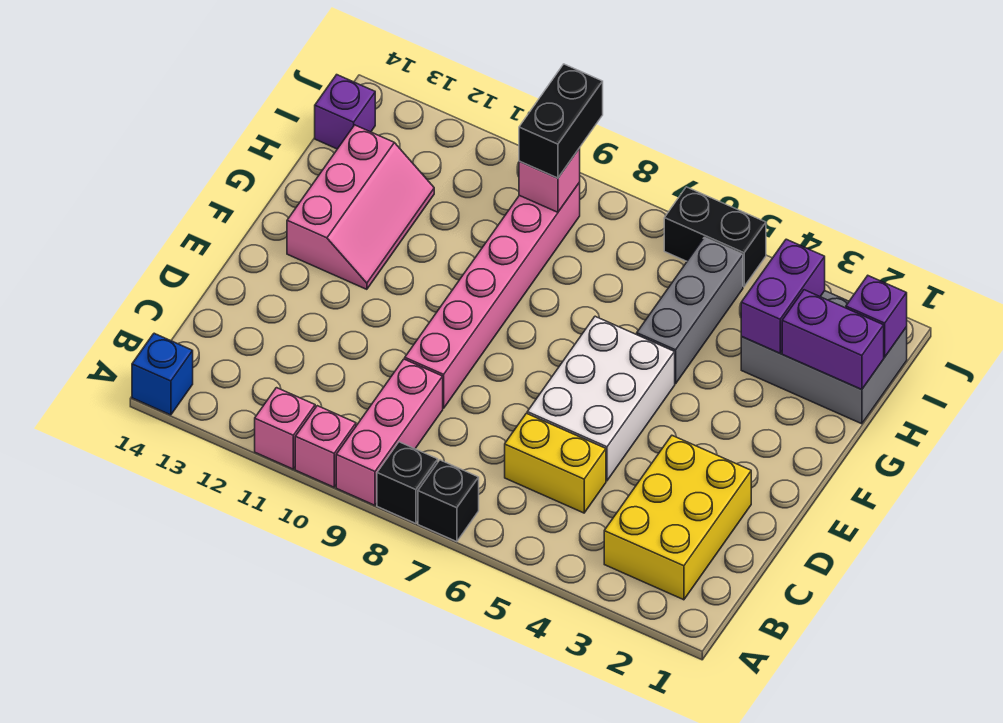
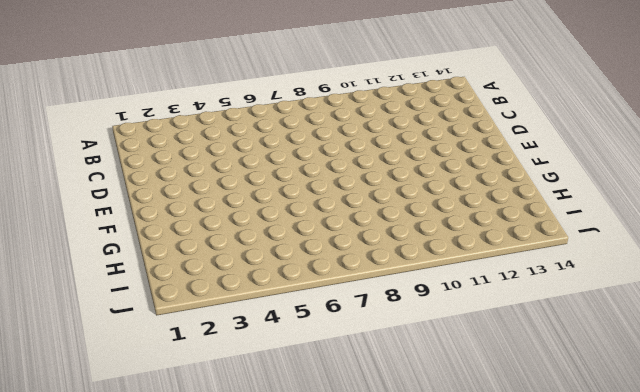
none -> black 1x1 brick [418,460,479,542]
none -> black 1x1 brick [377,442,438,523]
none -> pink 1x3 brick [336,359,443,505]

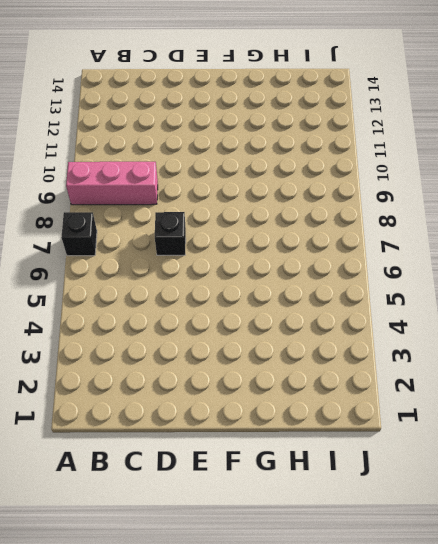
black 1x1 brick [155,212,186,255] -> black 1x1 brick moved to [377,442,438,523]
none -> pink 1x1 brick [295,406,356,487]
none -> pink 1x1 brick [255,388,315,469]
none -> blue 1x1 brick [132,333,193,415]

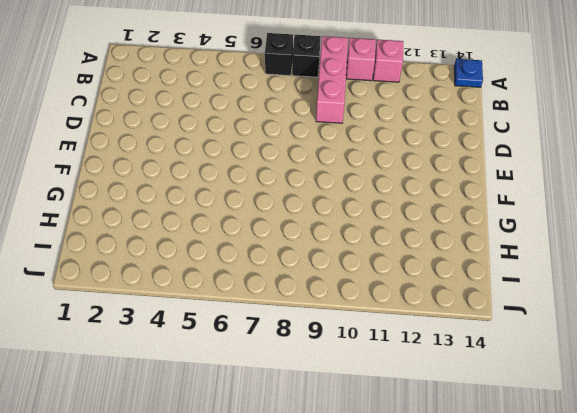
blue 1x1 plate [454,59,483,87] -> blue 1x1 brick [132,333,193,415]
none -> yellow 2x3 brick [604,436,751,600]
none -> yellow 1x2 brick [505,413,606,513]
none -> white 2x3 brick [527,316,675,481]

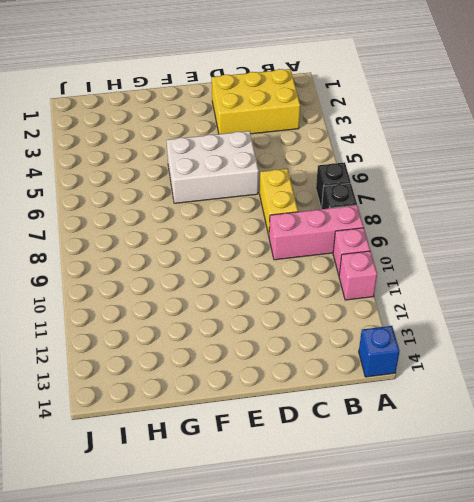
yellow 1x2 brick [260,169,298,235] -> yellow 1x2 brick moved to [505,413,606,513]
none -> pink 1x6 brick [405,183,580,408]
none -> pink 2x3 slope [287,125,434,289]
none -> grey 1x3 brick [637,237,743,384]

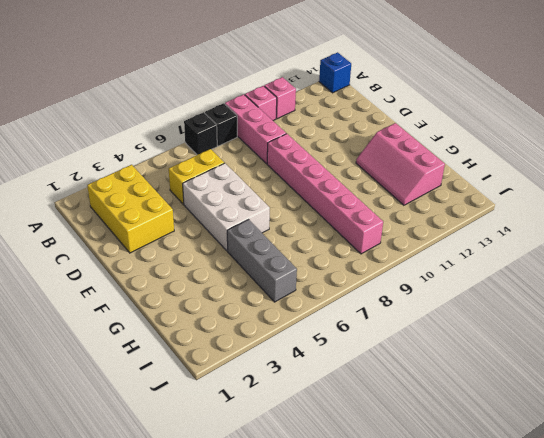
none -> grey 2x3 brick [741,291,907,424]
none -> purple 1x1 brick [315,75,375,149]
none -> black 1x2 brick [664,187,766,287]

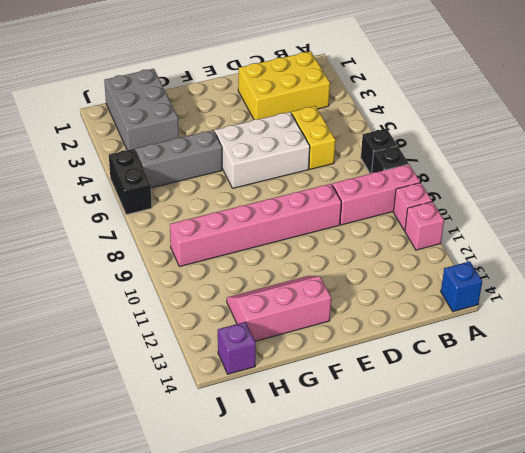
none -> purple 1x2 brick [782,290,884,390]
none -> purple 1x2 brick [741,239,825,353]
none -> purple 1x1 brick [846,276,907,357]

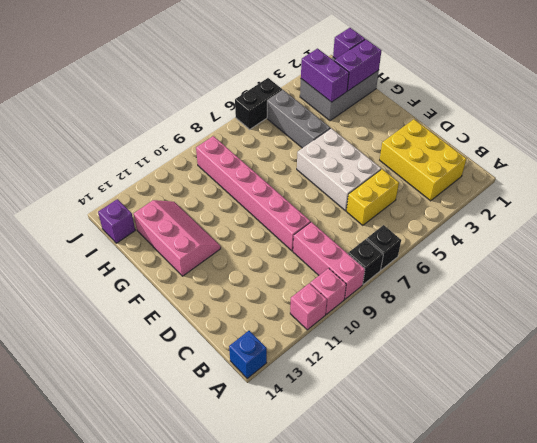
none -> pink 1x1 brick [519,148,580,212]
none -> black 1x2 brick [519,64,603,178]

